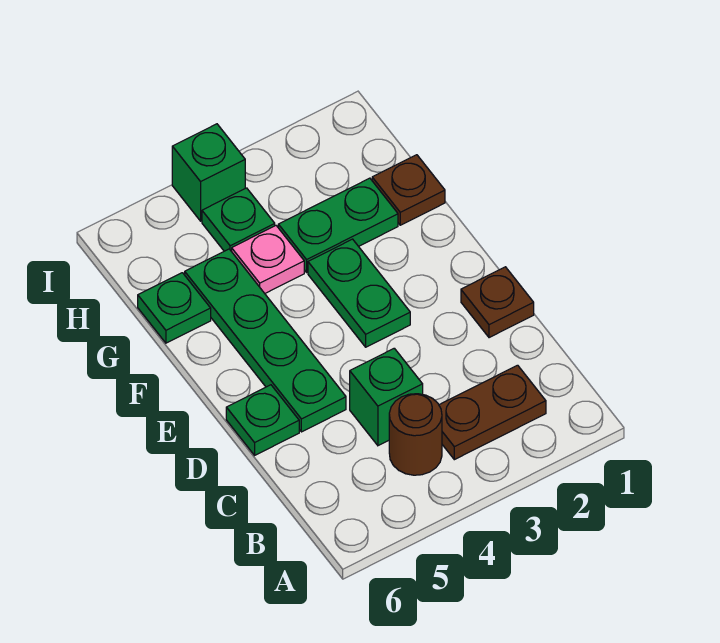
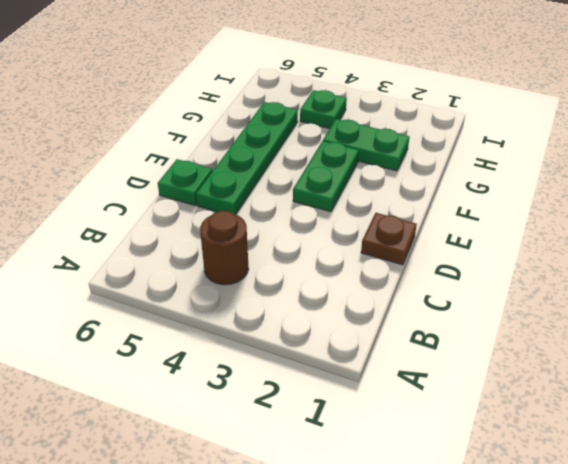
none -> brown 1x2 plate [439,365,546,460]
none -> green 1x1 brick [350,348,423,446]
none -> brown 1x1 plate [372,155,445,225]

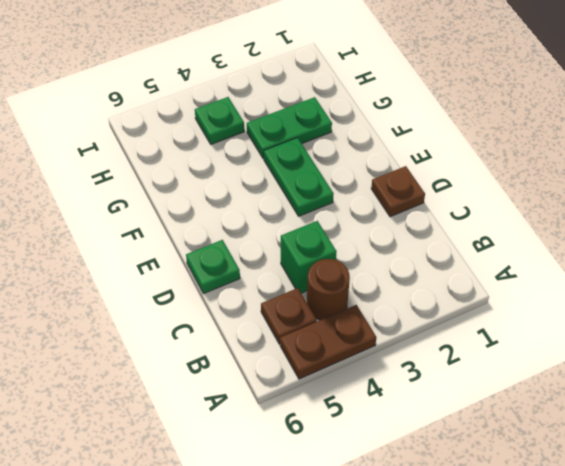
brown 1x2 plate [280,305,376,379] -> brown 1x2 plate moved to [439,365,546,460]
brown 1x1 plate [261,288,317,344] -> brown 1x1 plate moved to [372,155,445,225]
none -> green 1x4 plate [185,249,346,432]
none -> pink 1x1 plate [232,226,304,293]
none -> green 1x1 plate [138,273,211,343]

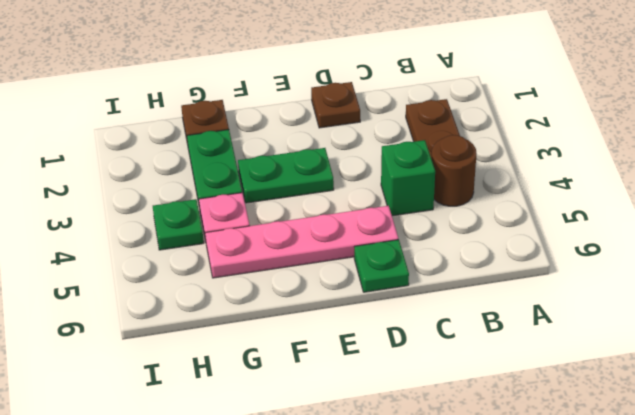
pink 1x4 plate [205,206,398,278] -> green 1x4 plate [185,249,346,432]
none -> green 1x1 plate [138,273,211,343]
none -> green 1x1 brick [172,124,245,221]

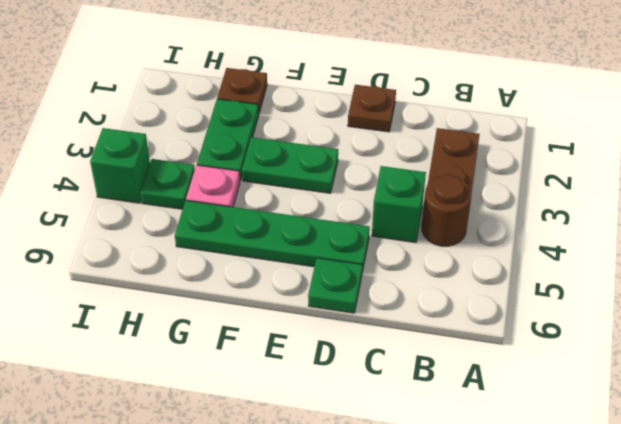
none -> green 1x1 plate [138,273,211,343]

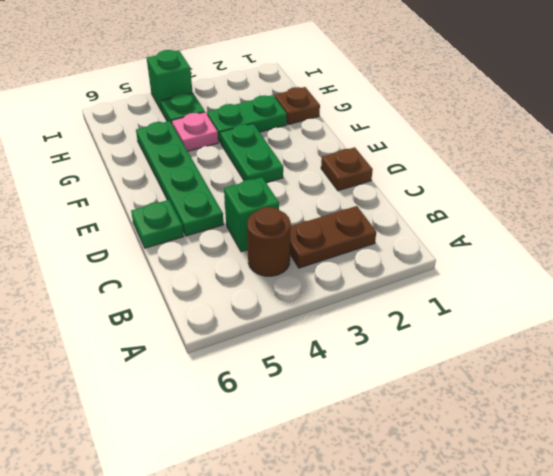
none -> green 1x1 plate [138,273,211,343]

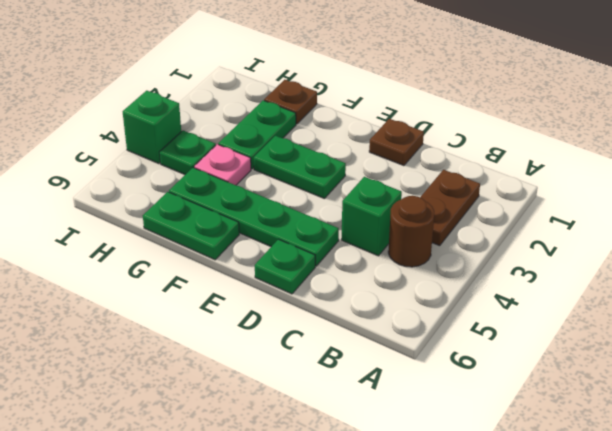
green 1x2 plate [143,192,239,260] -> green 1x1 plate [138,273,211,343]

